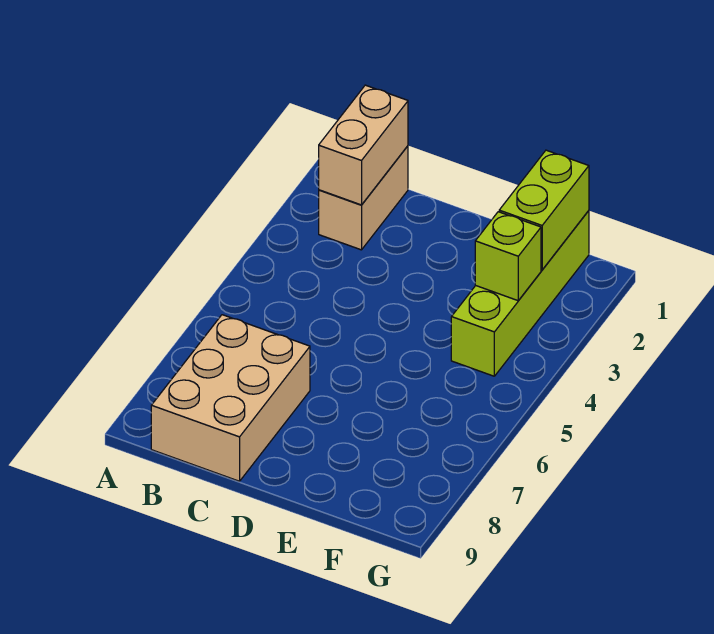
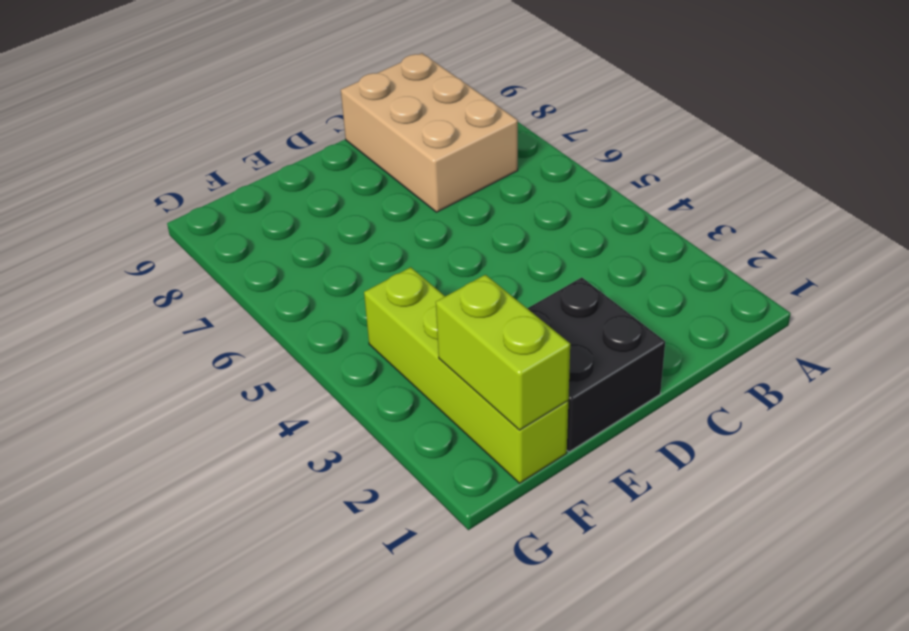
black 2x2 brick [527,278,665,452] -> none
none -> tan 1x2 brick [319,146,408,250]
none -> tan 1x2 brick [319,85,408,205]

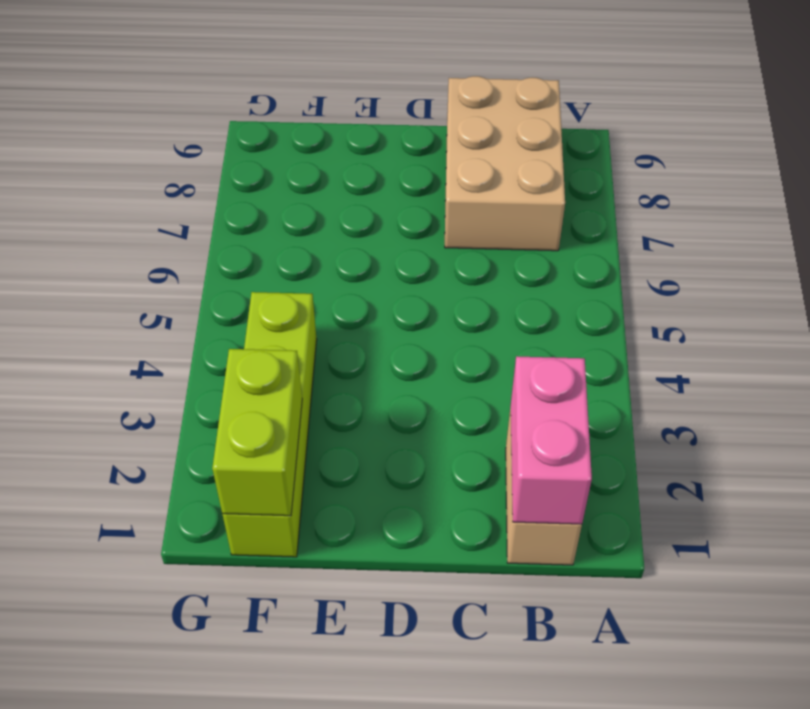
pink 1x2 brick [511,356,592,524] -> tan 1x2 brick [319,85,408,205]
none -> lime 1x1 brick [475,212,541,301]

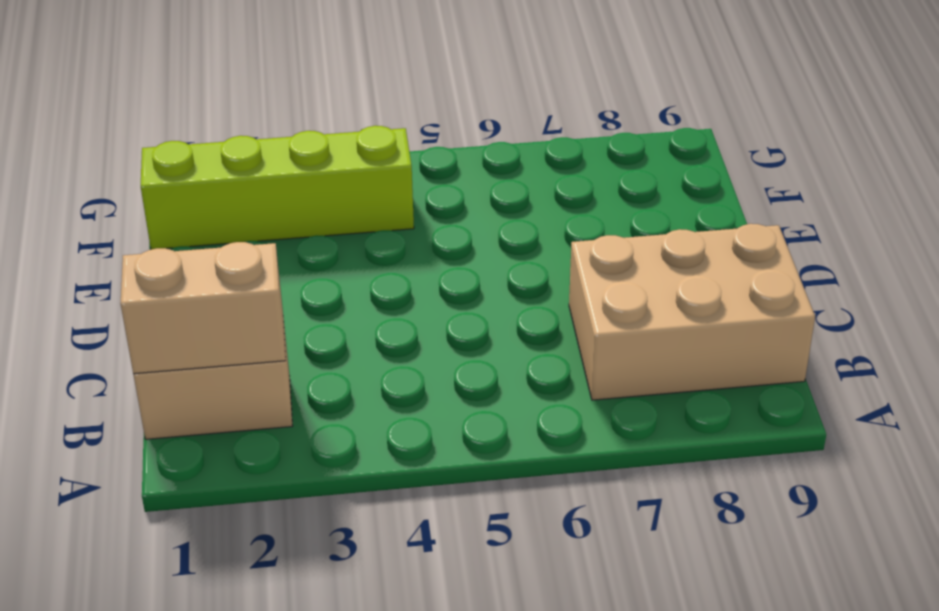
none -> lime 1x2 brick [499,150,589,270]
none -> lime 1x1 brick [475,212,541,301]

